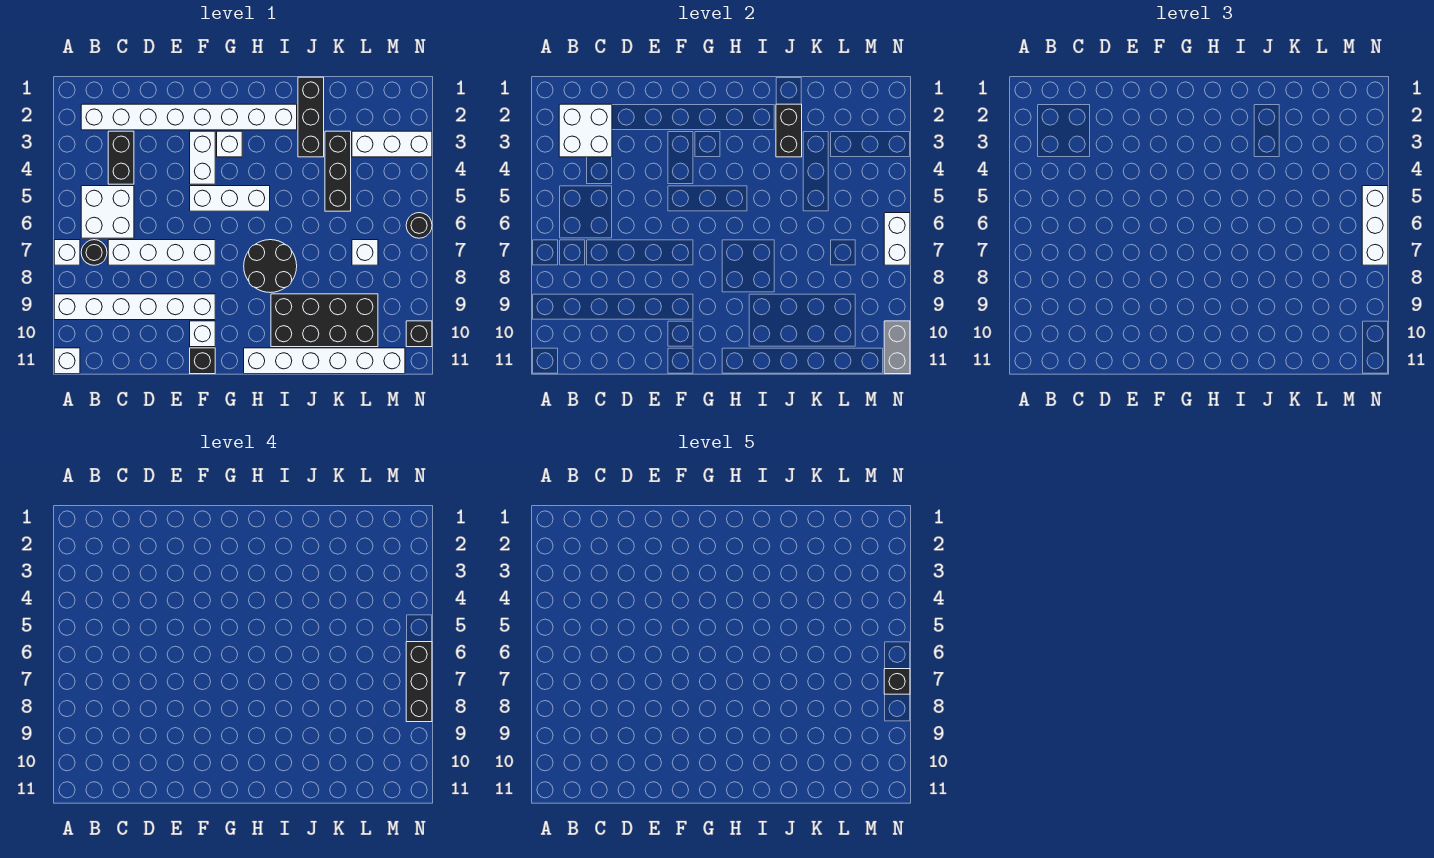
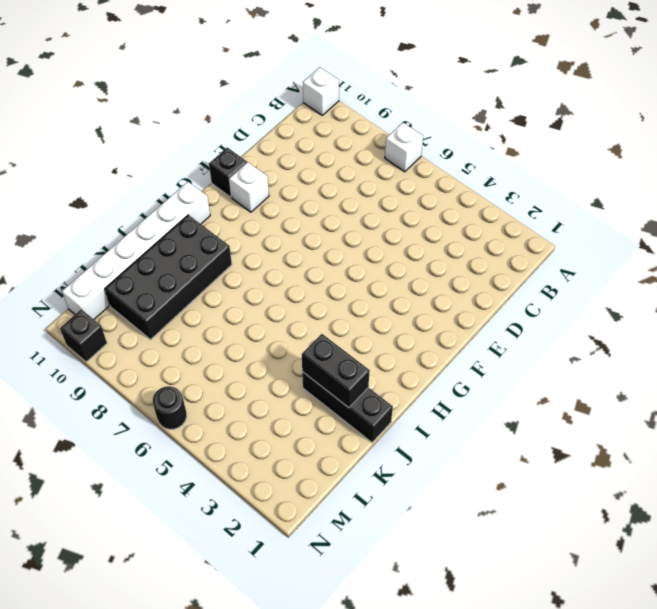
none -> white 1x6 brick [54,294,215,320]
none -> white 1x8 brick [81,104,297,130]
none -> white 2x2 brick [81,186,134,238]

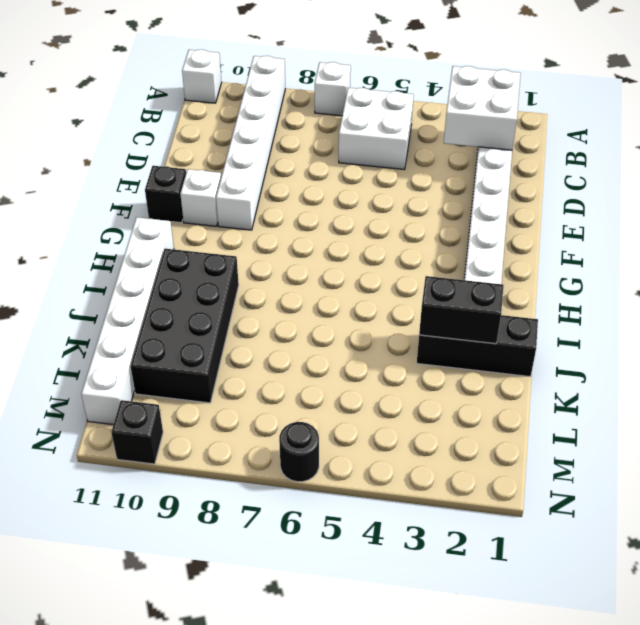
none -> black 1x1 round brick [81,240,107,265]
none -> black 1x2 brick [108,131,134,184]
none -> white 1x4 brick [108,240,215,265]

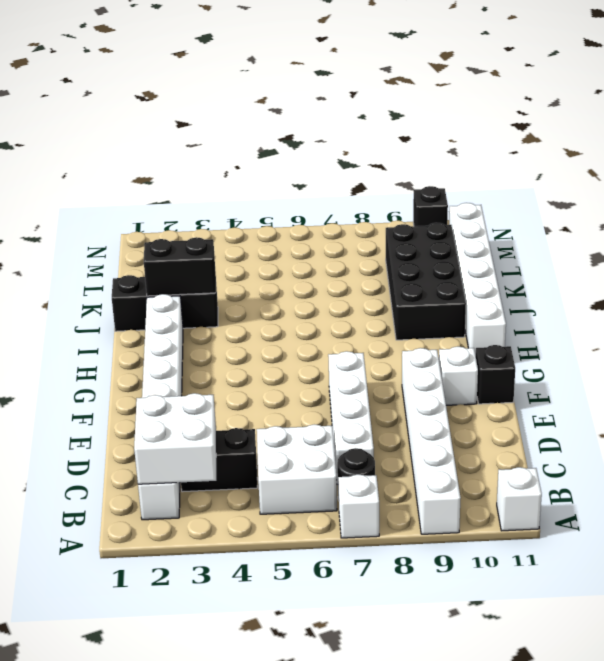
none -> white 1x2 brick [190,131,215,184]
none -> white 1x3 brick [190,186,270,211]
none -> white 1x1 brick [217,131,242,157]

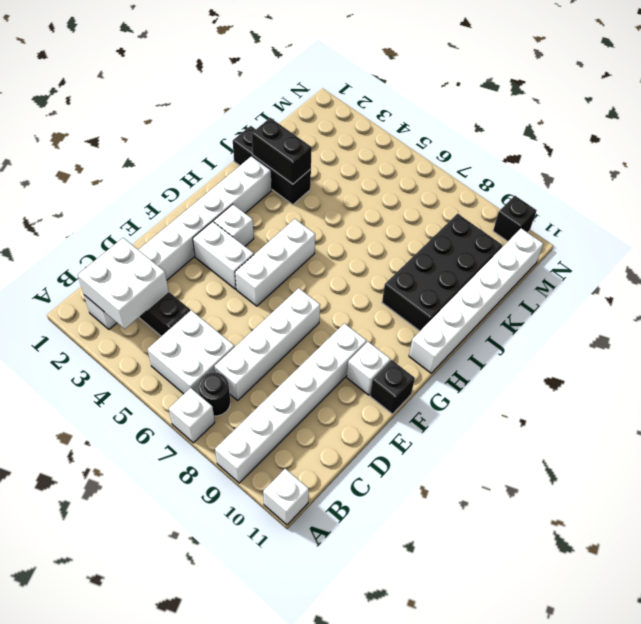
none -> black 2x2 round brick [244,240,297,293]
none -> black 1x3 brick [325,131,351,211]
none -> white 1x3 brick [352,131,432,157]

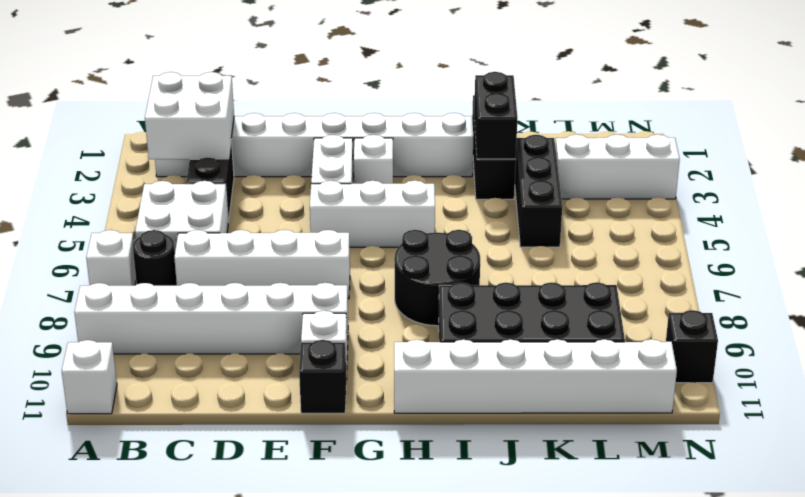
none -> white 1x1 brick [352,240,378,265]
none -> black 1x1 round brick [406,213,432,238]
none -> white 1x2 brick [884,213,910,265]

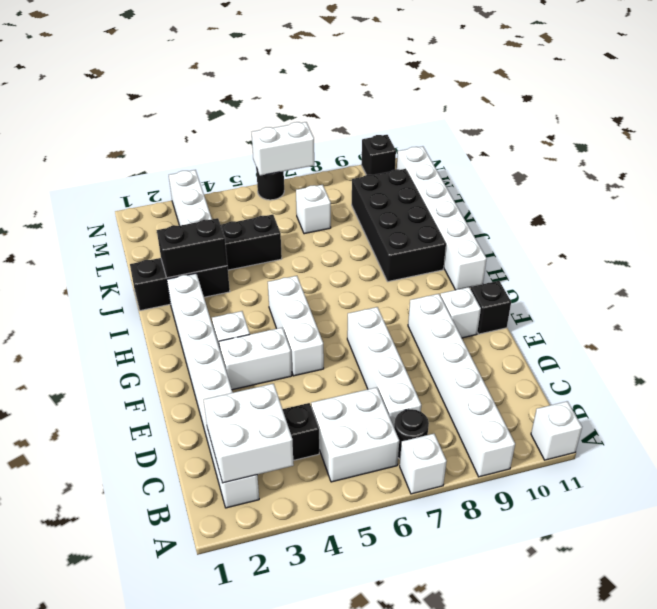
none -> black 2x2 round brick [244,240,297,293]
none -> grey 1x2 brick [884,321,910,374]
none -> white 1x3 brick [1362,186,1388,265]

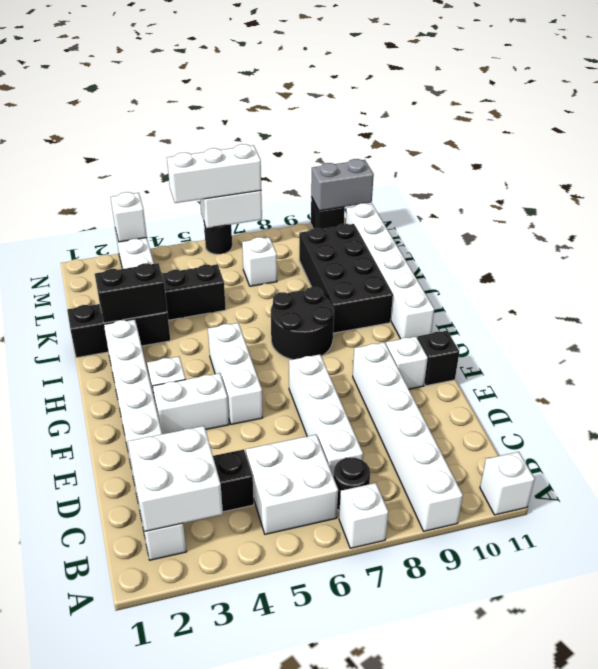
white 1x1 brick [111,192,147,242] -> none
none -> black 1x3 brick [406,642,432,722]
none -> black 1x1 brick [884,669,910,694]

